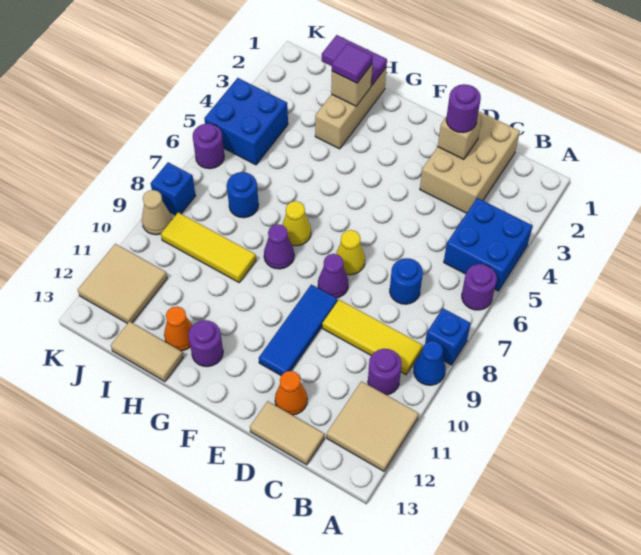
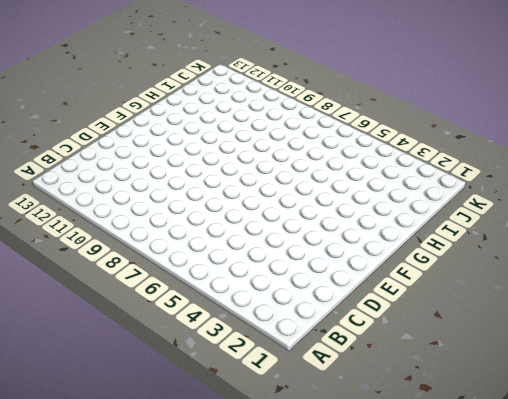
none -> blue 2x2 brick [444,198,532,291]
none -> purple 1x1 round brick [462,264,497,310]
none -> blue 1x1 brick [425,308,471,365]
none -> blue 1x1 cone [414,341,446,385]

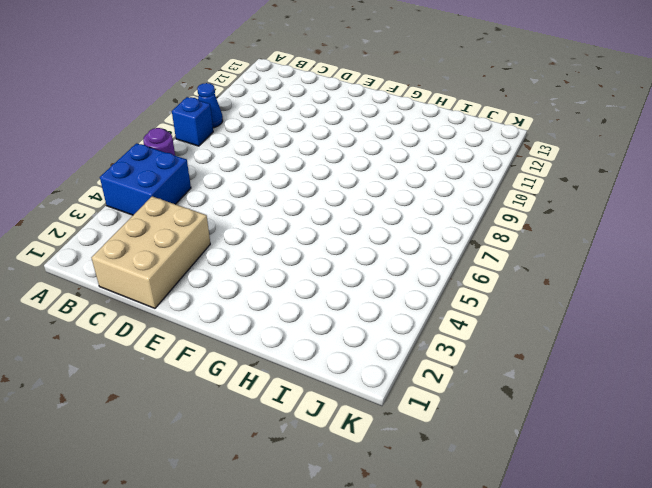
none -> tan 2x2 tile [327,381,419,471]
none -> yellow 1x3 tile [322,300,423,374]
none -> purple 1x1 round brick [368,349,402,395]
none -> blue 1x1 round brick [390,258,423,304]

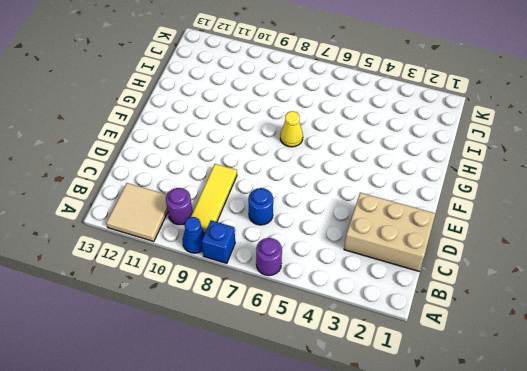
none -> blue 2x2 brick [444,198,532,291]
none -> tan 1x2 tile [250,401,324,465]
none -> orange 1x1 cone [275,371,307,415]
none -> yellow 1x1 cone [336,230,365,275]

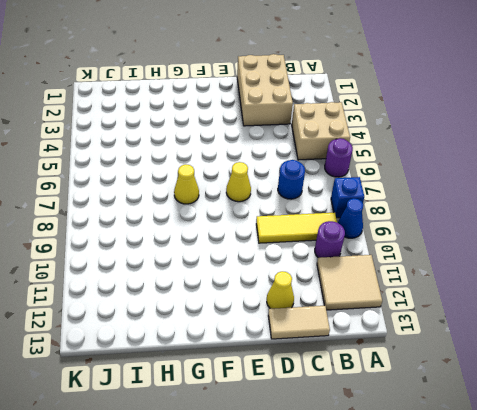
tan 2x2 brick [292,102,350,160] -> blue 2x2 brick [444,198,532,291]
yellow 1x1 cone [267,271,294,309] -> orange 1x1 cone [275,371,307,415]
none -> purple 1x1 cone [318,254,348,298]
none -> blue 1x3 tile [259,285,338,375]
none -> purple 1x1 cone [264,224,294,269]
none -> purple 1x1 round brick [188,320,223,367]

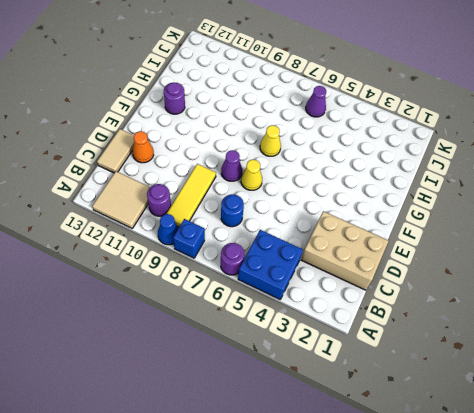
purple 1x1 cone [306,86,326,117] -> purple 1x1 cone moved to [264,224,294,269]
none -> blue 1x3 tile [259,285,338,375]
none -> tan 1x3 brick [315,68,386,149]
none -> yellow 1x3 tile [161,212,256,282]
none -> orange 1x1 cone [164,306,193,351]

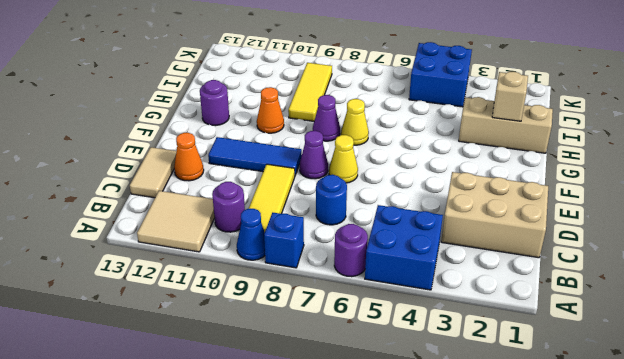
orange 1x1 cone [257,87,284,133] -> orange 1x1 cone moved to [164,306,193,351]
none -> tan 1x2 tile [111,321,183,381]
none -> blue 1x1 round brick [227,172,259,218]
none -> tan 2x2 tile [78,244,167,323]
none -> purple 1x1 round brick [193,124,224,169]

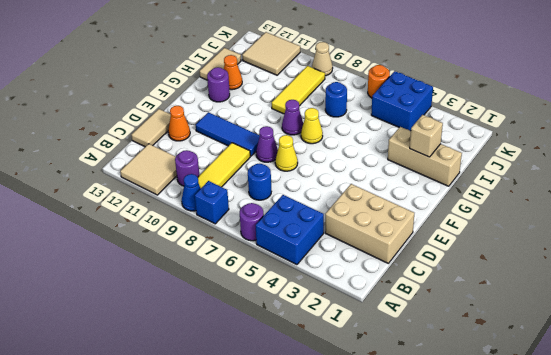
orange 1x1 round brick [368,65,390,98] -> purple 1x1 round brick [193,124,224,169]
none -> blue 1x1 brick [151,162,196,215]
none -> tan 1x1 brick [438,115,482,159]
none -> purple 1x2 tile [322,35,387,86]
none -> purple 1x1 round brick [446,84,481,133]

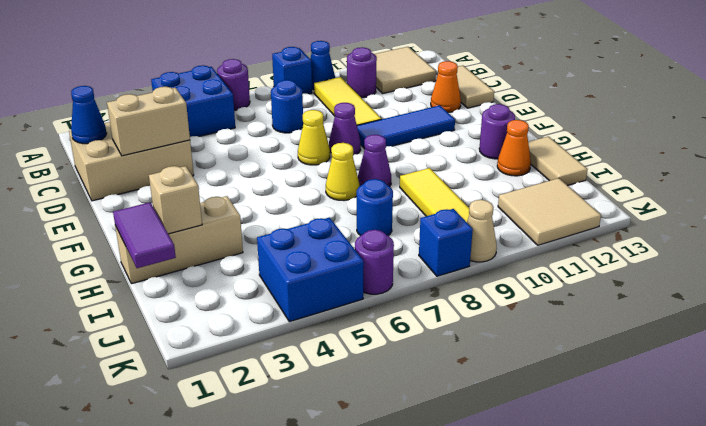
blue 1x1 cone [71,86,107,144] -> none
tan 1x2 brick [107,87,190,156] -> tan 1x1 brick [438,115,482,159]
none -> purple 1x1 round brick [446,84,481,133]
none -> purple 1x1 tile [332,44,373,83]

